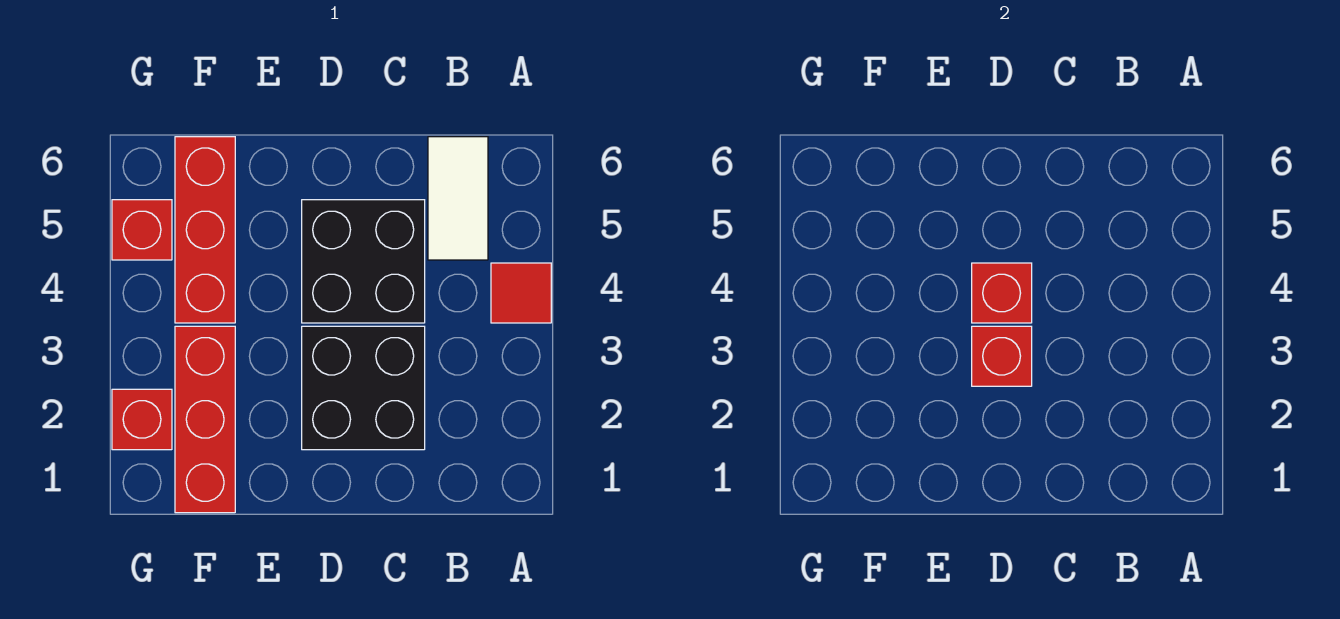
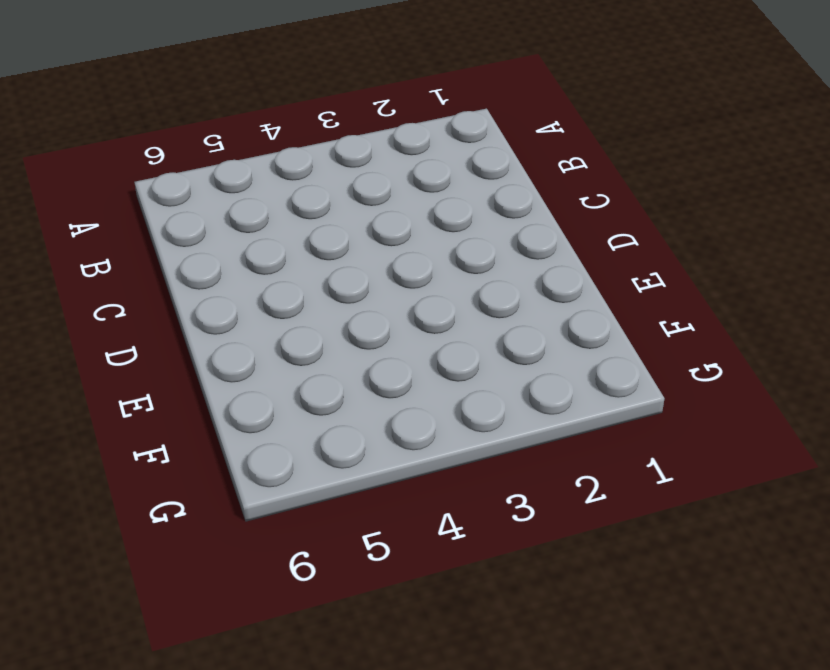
none -> red 1x1 tile [491,263,551,323]
none -> white 1x2 tile [428,137,488,260]

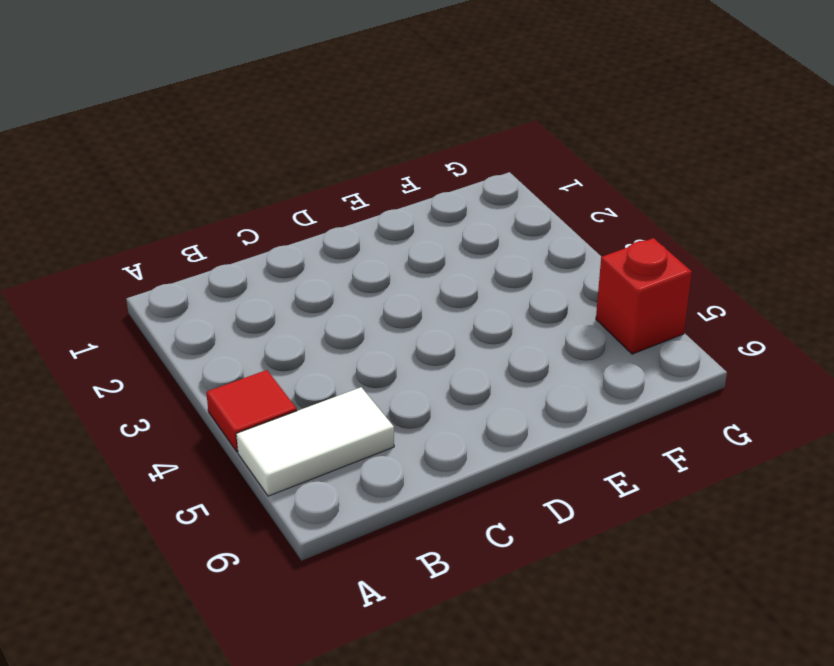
white 1x2 tile [236,387,394,496] -> white 1x2 tile turned to [428,137,488,260]
none -> black 2x2 brick [302,326,425,450]
none -> black 2x2 brick [302,200,425,323]

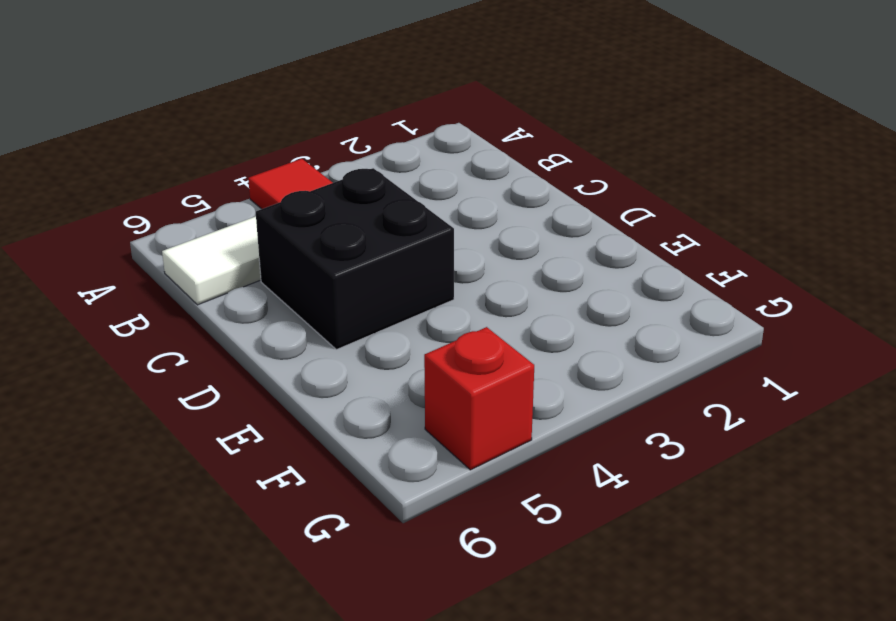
none -> black 2x2 brick [302,326,425,450]
none -> red 1x3 brick [175,326,235,513]

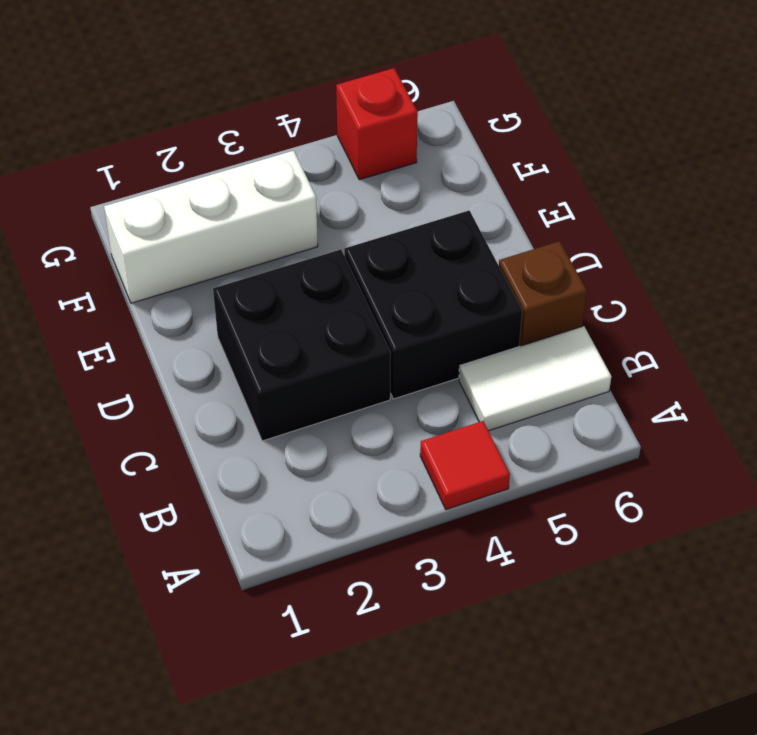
brown 1x1 brick [499,241,587,346] -> none
white 1x3 brick [104,151,318,303] -> red 1x3 brick [175,326,235,513]
none -> red 1x3 brick [175,137,235,323]
none -> red 1x1 brick [112,389,172,450]

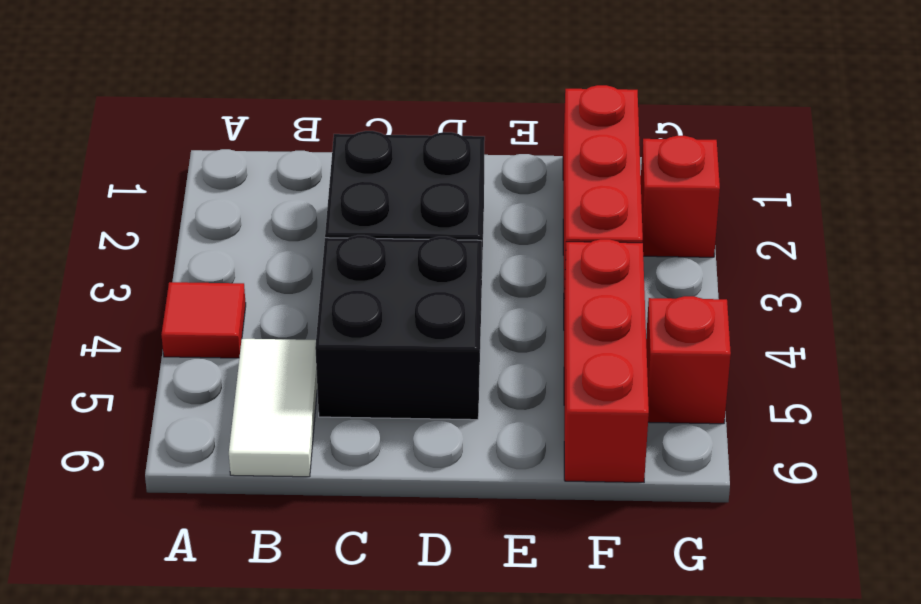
none -> red 1x1 brick [972,326,1032,386]
none -> red 1x1 brick [972,263,1032,323]

